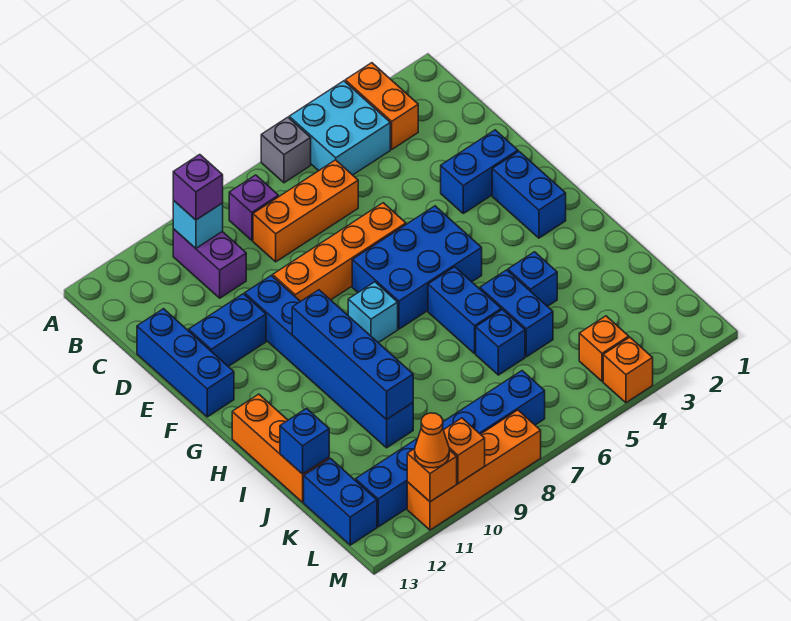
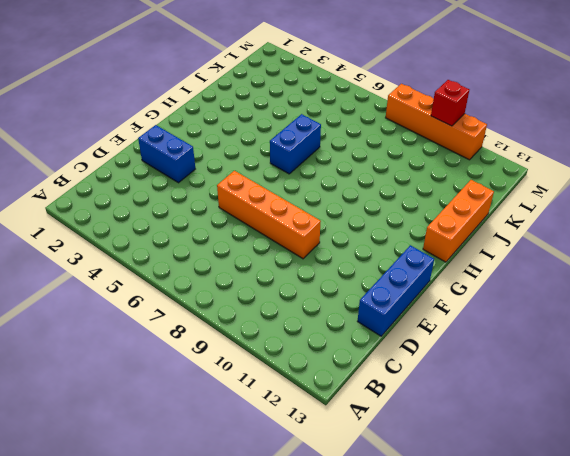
red 1x1 brick [431,80,469,126] -> orange 1x1 brick [444,418,485,483]
none -> orange 1x2 brick [345,63,418,149]
none -> cyan 2x2 brick [289,81,390,175]
none -> grey 1x1 brick [261,117,311,183]
none -> purple 1x1 brick [229,175,278,240]

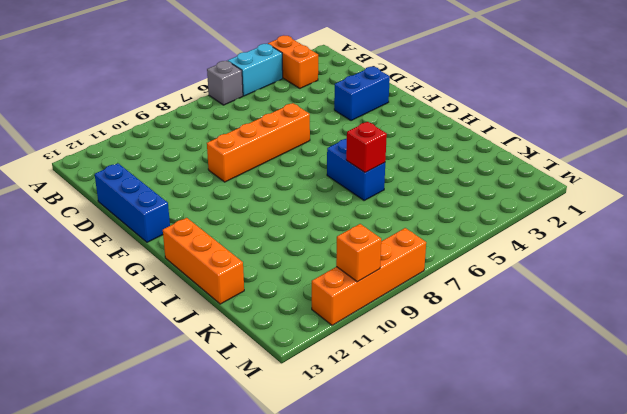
cyan 1x2 brick [228,44,283,96] -> cyan 2x2 brick [289,81,390,175]
red 1x1 brick [346,122,387,173] -> none
none -> purple 1x1 brick [229,175,278,240]
none -> purple 1x2 brick [173,229,246,298]
none -> orange 1x3 brick [253,160,358,262]
none -> blue 1x6 brick [245,276,413,448]

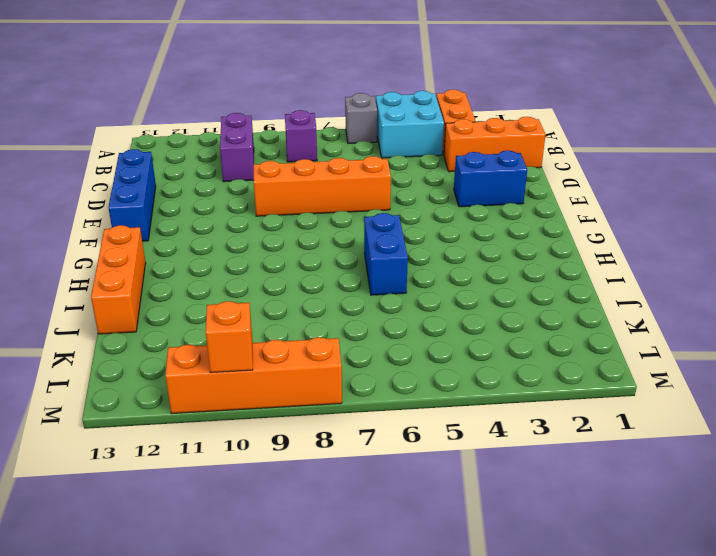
orange 1x3 brick [444,117,546,172] -> orange 1x3 brick moved to [253,160,358,262]
none -> blue 1x6 brick [245,276,413,448]
none -> blue 1x2 brick [189,294,266,367]
none -> blue 1x2 brick [492,152,566,238]
none -> blue 2x3 brick [352,206,482,329]

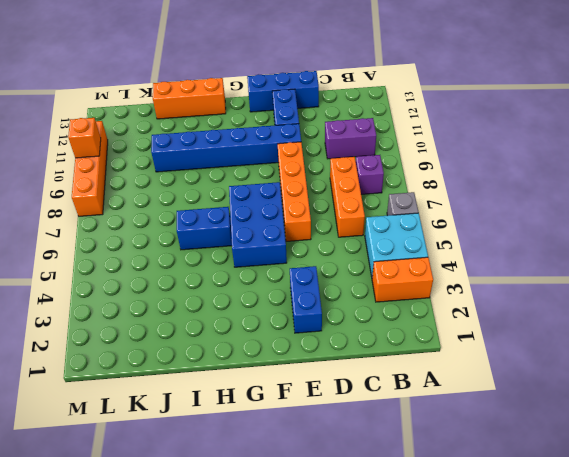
none -> blue 1x2 brick [492,152,566,238]
none -> cyan 1x1 brick [348,282,398,343]
none -> blue 1x1 brick [508,252,557,307]
none -> blue 1x2 brick [480,270,553,357]

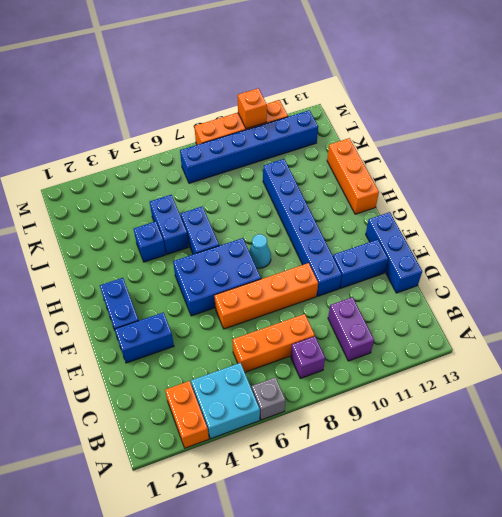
cyan 1x1 cone [249,234,271,268] -> cyan 1x1 brick [348,282,398,343]
none -> blue 1x1 brick [476,310,525,375]
none -> blue 1x2 brick [304,458,377,545]
none -> orange 1x1 brick [579,316,629,381]
none -> orange 1x1 brick [603,337,653,403]

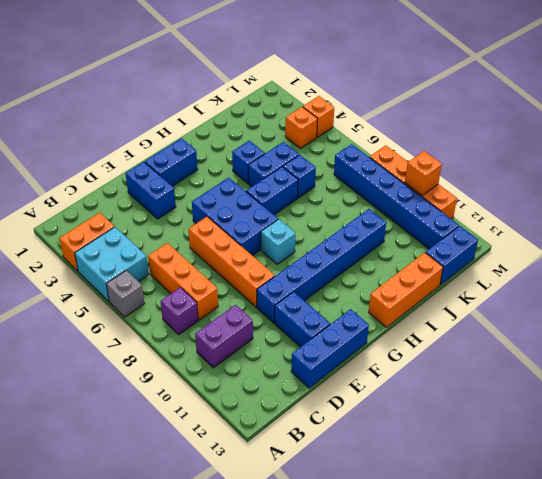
none -> cyan 1x1 brick [173,200,223,248]
none -> blue 1x4 brick [292,290,413,420]
none -> blue 1x1 brick [280,409,329,474]
none -> orange 1x1 brick [407,449,457,502]

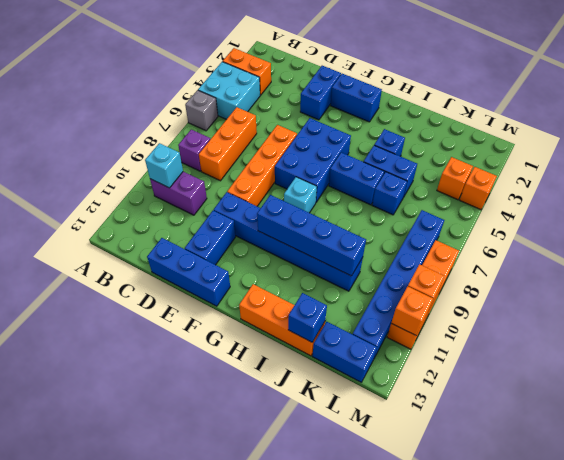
none -> purple 1x1 brick [173,155,223,220]
none -> orange 1x1 cone [415,413,449,468]

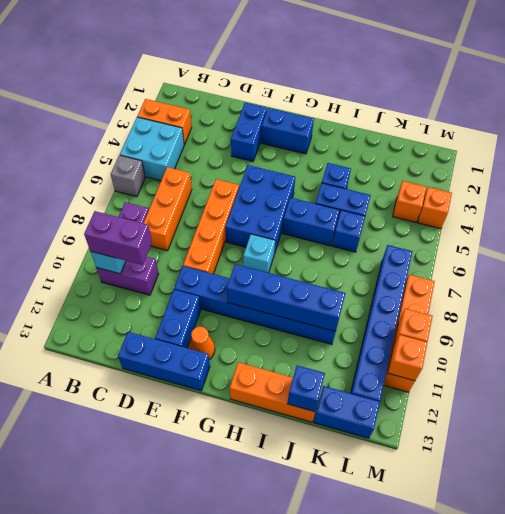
purple 1x2 brick [84,211,152,265] -> purple 1x1 brick [173,155,223,220]
orange 1x1 cone [188,327,215,360] -> orange 1x1 cone moved to [415,413,449,468]

